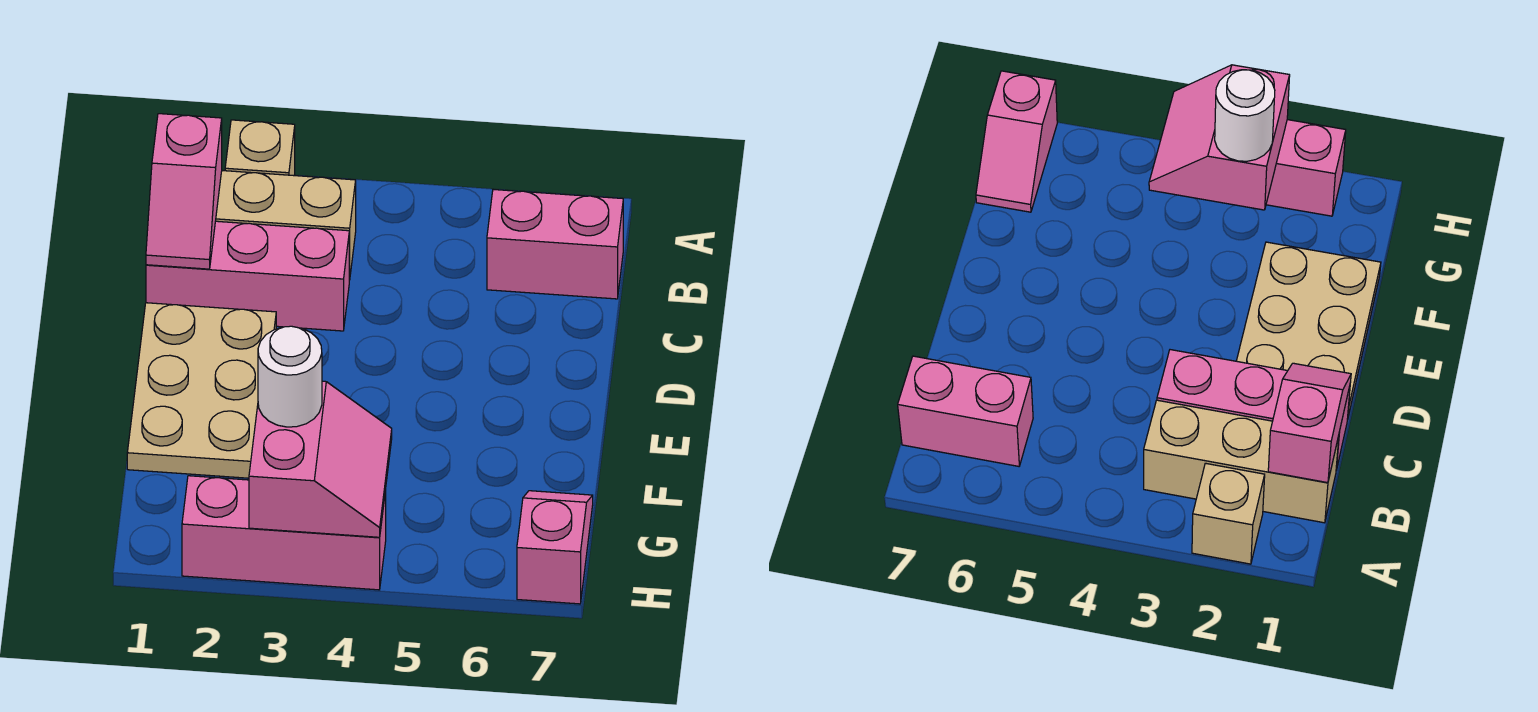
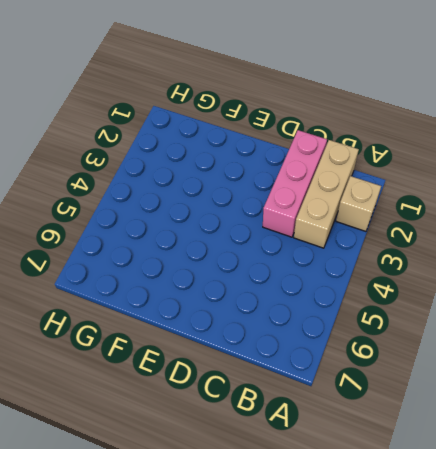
none -> pink 1x2 brick [487,190,623,299]
none -> tan 2x3 plate [127,303,276,478]

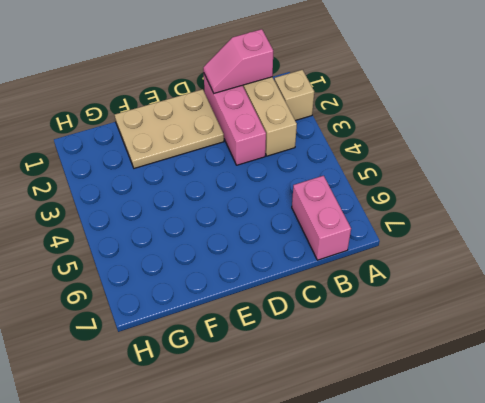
none -> pink 1x2 slope [517,491,593,604]
none -> pink 1x3 brick [182,476,386,590]

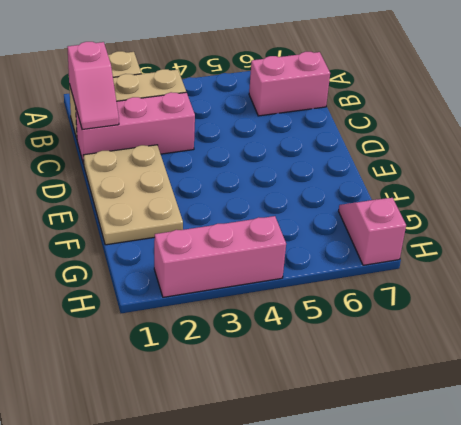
none -> pink 2x2 slope [249,381,392,537]
none -> white 1x1 round brick [258,326,322,427]

